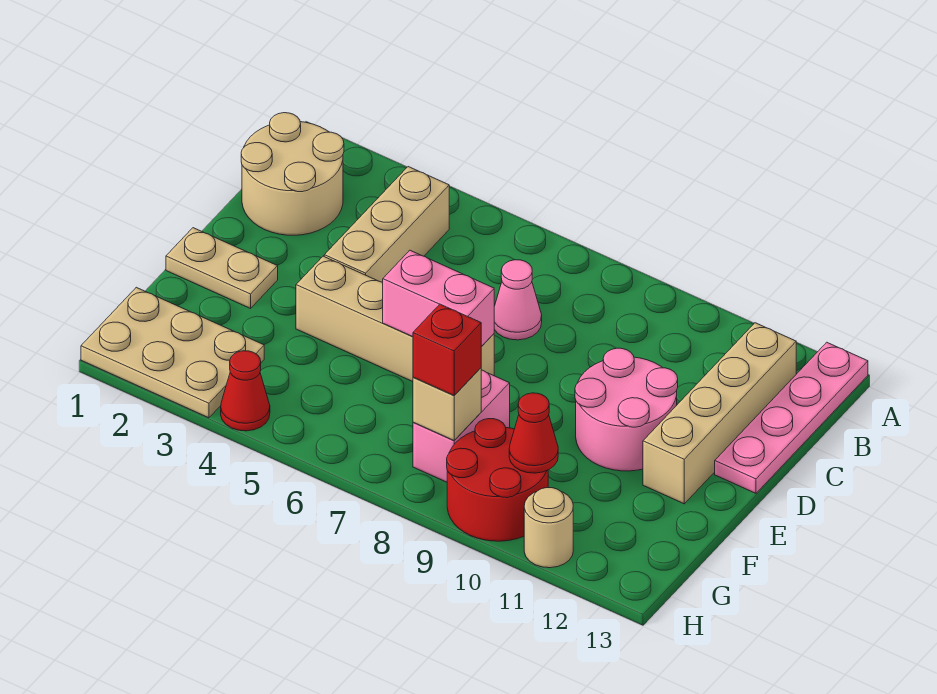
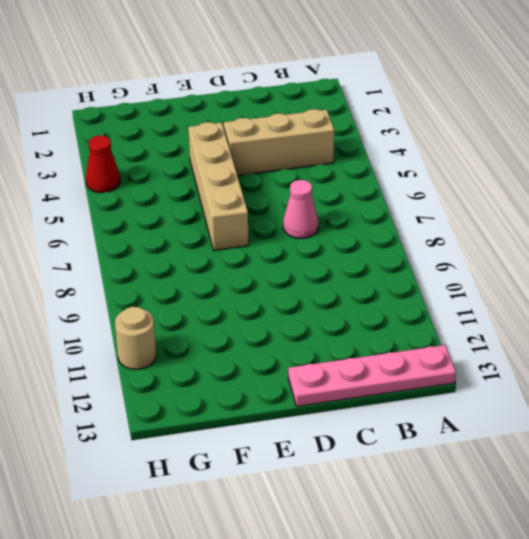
none -> tan 2x2 round brick [241,113,344,235]
none -> tan 1x4 brick [643,323,796,504]
none -> pink 2x2 round brick [575,348,678,471]

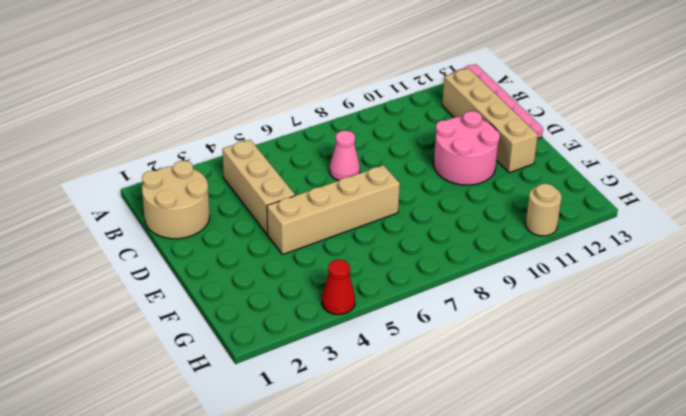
none -> tan 1x2 plate [166,228,278,308]
none -> pink 1x2 brick [413,370,510,482]
none -> tan 2x3 plate [81,287,264,418]

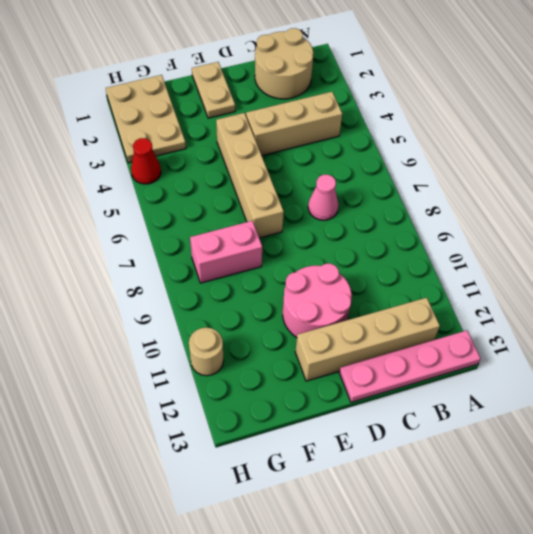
none -> red 2x2 round brick [447,419,548,541]
none -> pink 1x2 brick [383,250,494,347]
none -> tan 1x1 brick [413,368,481,441]

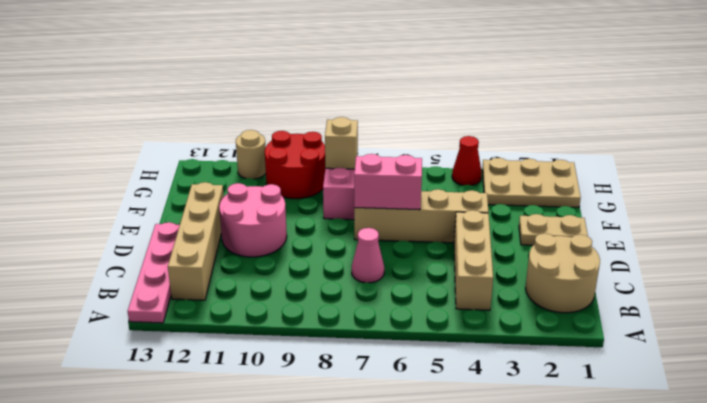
none -> red 1x1 cone [509,393,558,473]
none -> red 1x1 brick [413,304,481,396]

